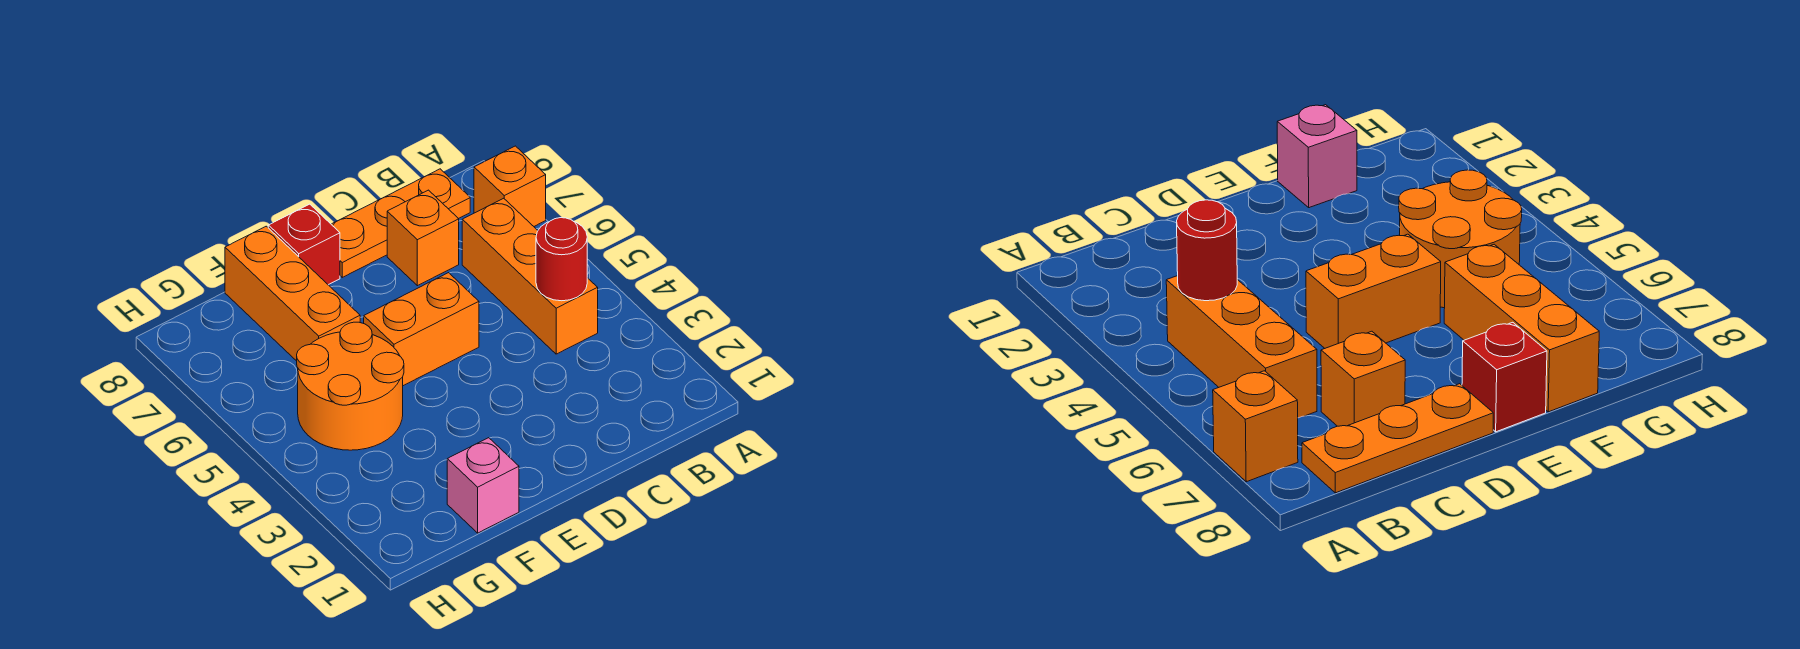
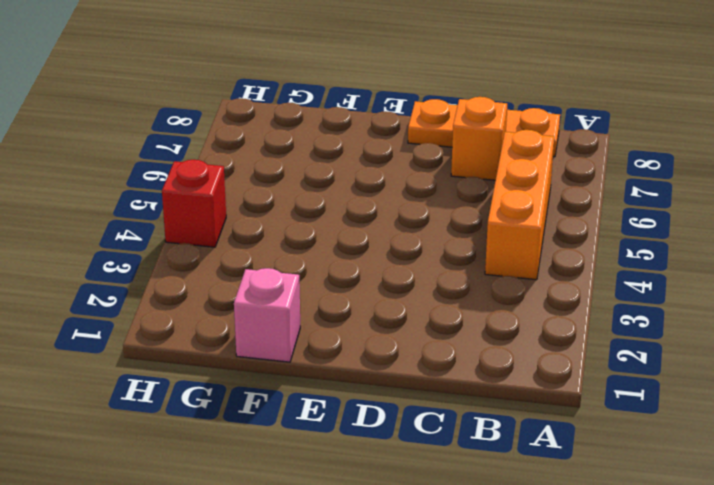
red 1x1 brick [162,160,226,247] -> red 1x1 brick moved to [268,204,340,285]
none -> orange 1x1 brick [474,146,546,226]
none -> orange 1x2 brick [364,273,479,386]

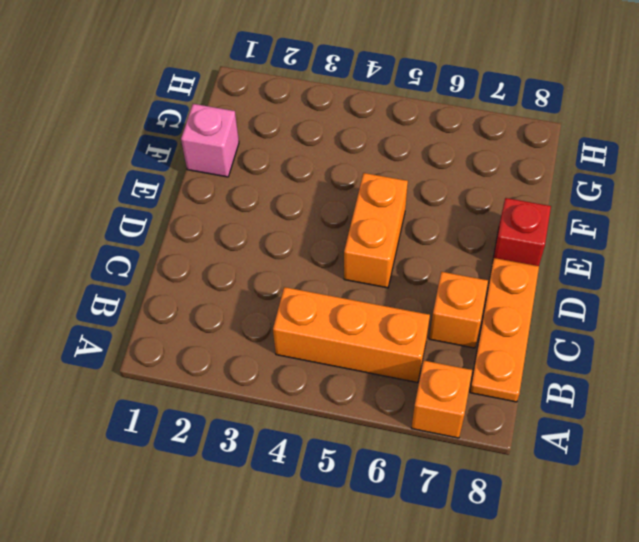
none -> orange 2x2 round brick [297,322,404,450]
none -> orange 1x3 brick [225,226,360,361]

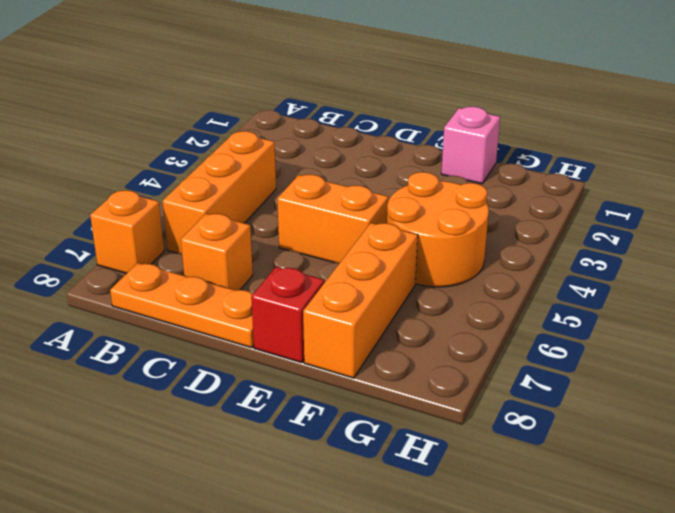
none -> red 1x1 round brick [536,218,587,301]

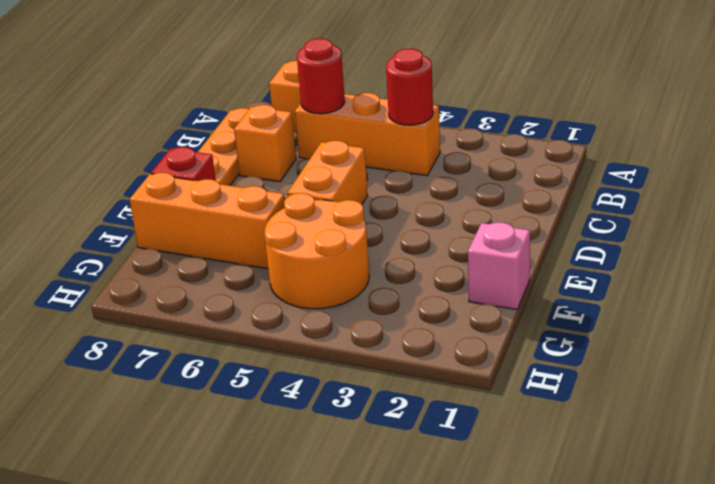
red 1x1 round brick [297,38,345,114] -> none

